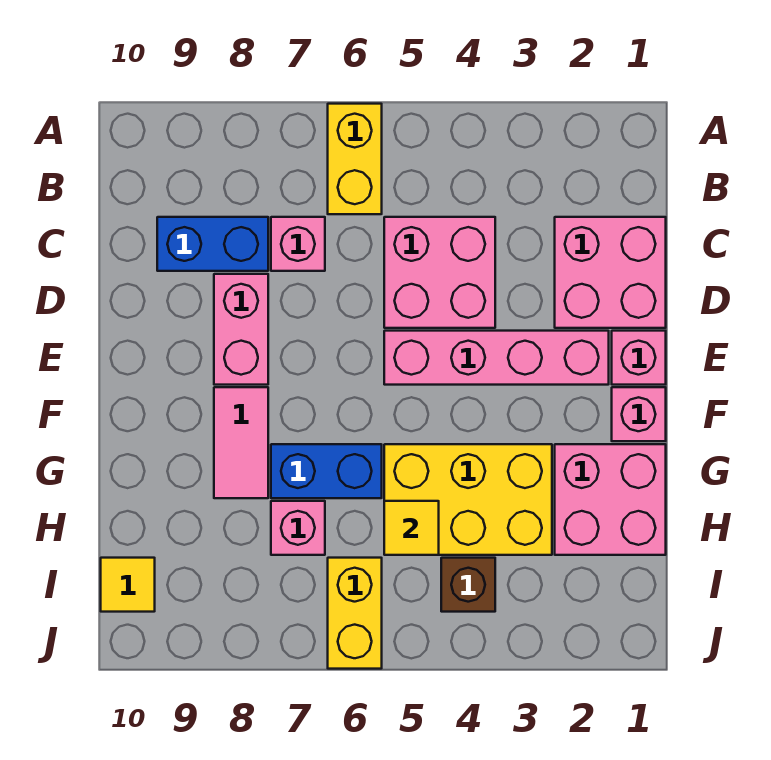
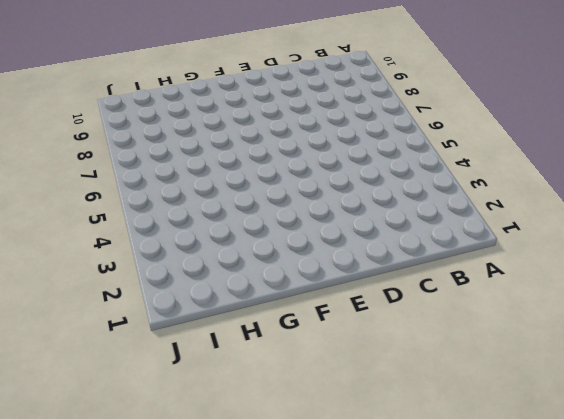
none -> yellow 1x2 brick [328,104,382,214]
none -> pink 2x2 brick [555,217,666,328]
none -> pink 2x2 brick [384,217,495,328]

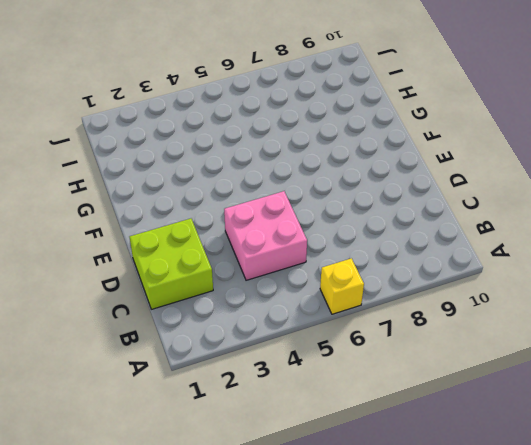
yellow 1x1 brick [320,258,364,314] -> yellow 1x2 brick [328,104,382,214]
lime 2x2 brick [130,219,213,309] -> pink 2x2 brick [555,217,666,328]
none -> pink 1x1 brick [271,217,325,271]
none -> blue 1x2 brick [157,217,268,271]
none -> pink 1x2 brick [214,274,268,385]

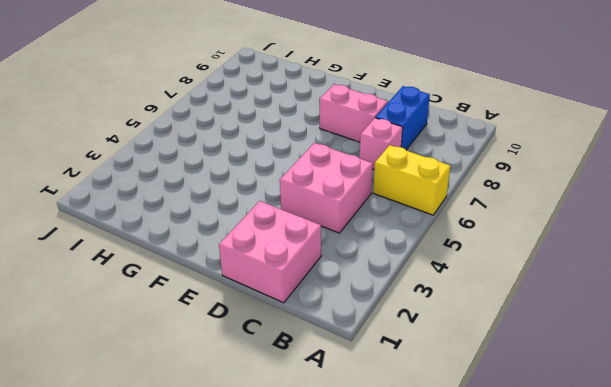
none -> pink 1x1 brick [612,331,666,385]
none -> pink 1x4 brick [384,331,609,385]
none -> pink 1x1 brick [612,387,666,441]

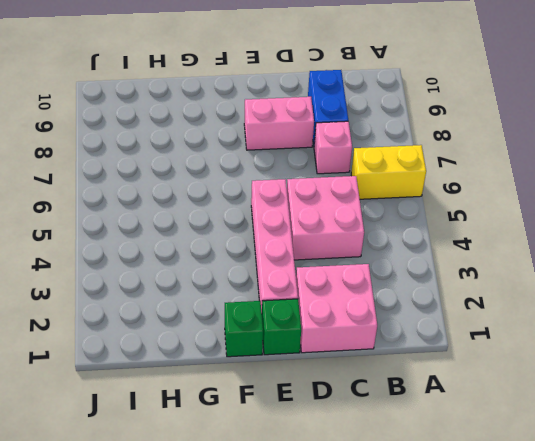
green 1x1 brick [262,299,301,355] -> pink 1x1 brick [612,331,666,385]
green 1x1 brick [225,301,263,357] -> pink 1x1 brick [612,387,666,441]
none -> pink 1x2 tile [214,387,268,498]
none -> pink 2x2 brick [555,444,666,555]
none -> yellow 2x3 brick [384,444,552,555]

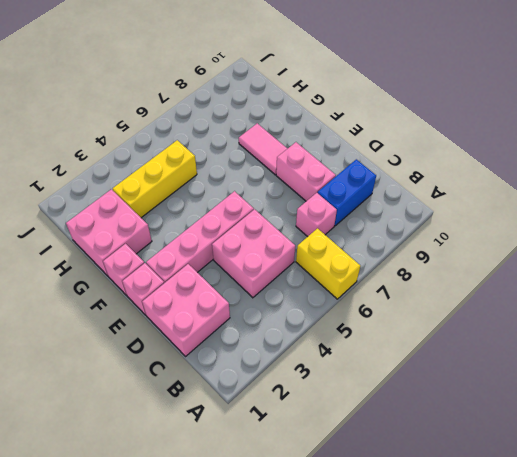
yellow 1x3 brick [113,140,197,218] -> yellow 2x3 brick [384,444,552,555]
none -> blue 1x2 brick [271,444,382,498]
none -> pink 1x1 brick [271,501,325,555]
none -> brown 1x1 brick [441,558,495,612]

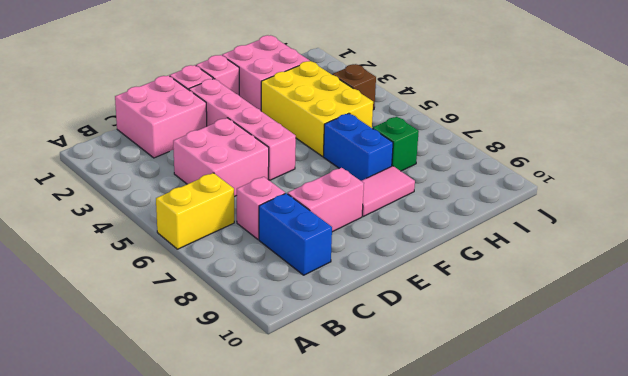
green 1x1 brick [373,117,419,171] -> pink 1x1 brick [271,501,325,555]
none -> yellow 1x2 brick [328,558,382,669]
none -> yellow 1x1 tile [101,558,155,612]
none -> yellow 1x1 tile [384,501,439,555]

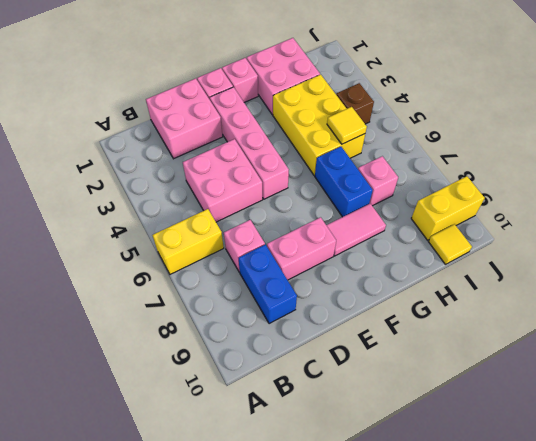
yellow 1x2 brick [411,176,485,240] -> yellow 1x2 brick moved to [328,558,382,669]

